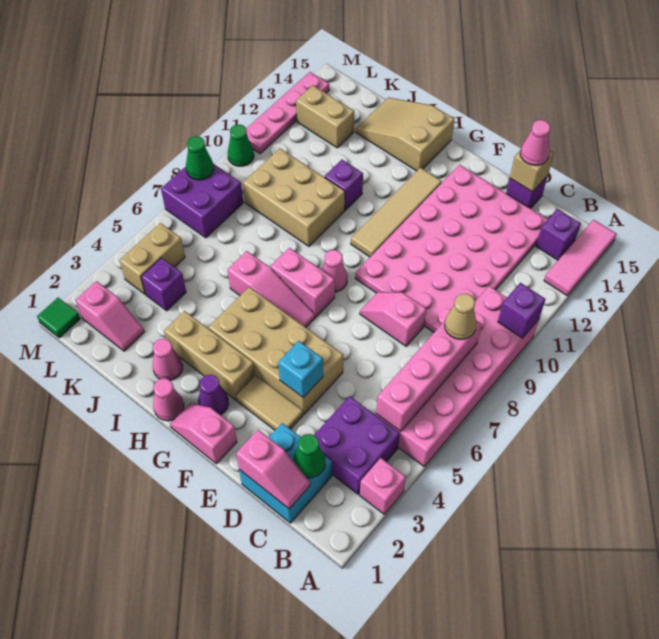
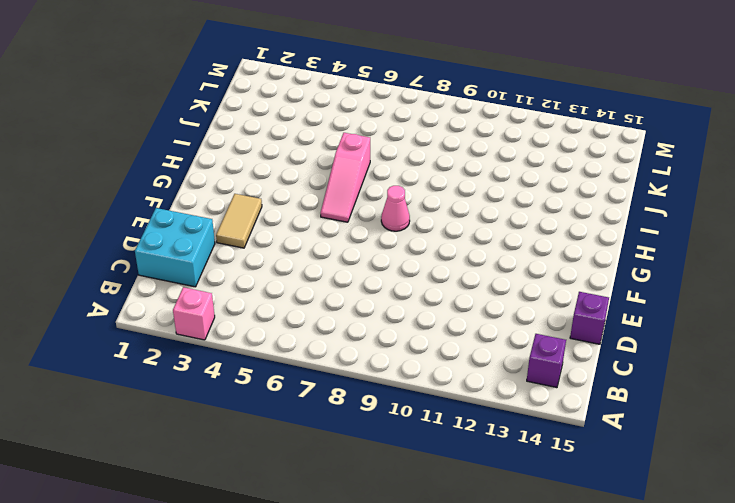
none -> pink 2x6 brick [376,286,539,467]
none -> pink 1x3 tile [544,220,616,296]
none -> purple 2x2 brick [314,396,400,494]
none -> pink 4x6 plate [355,165,548,332]

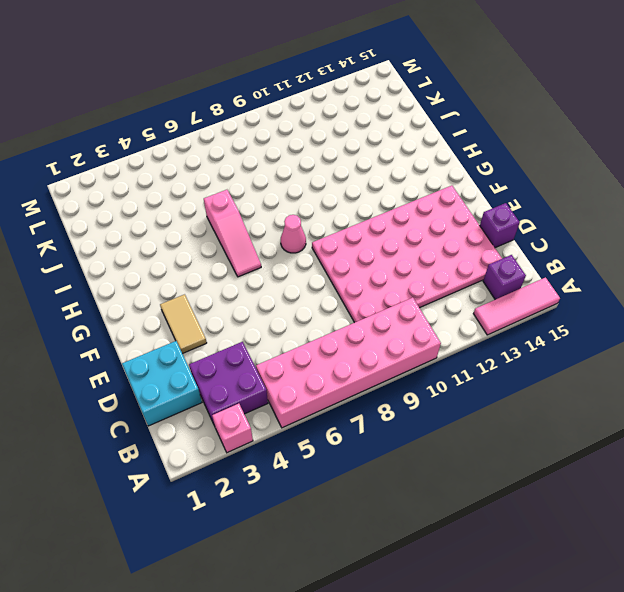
none -> pink 1x2 slope [360,292,426,346]
none -> tan 2x4 brick [209,287,344,414]
none -> pink 1x2 slope [170,403,237,464]
none -> purple 1x1 cone [198,375,229,415]

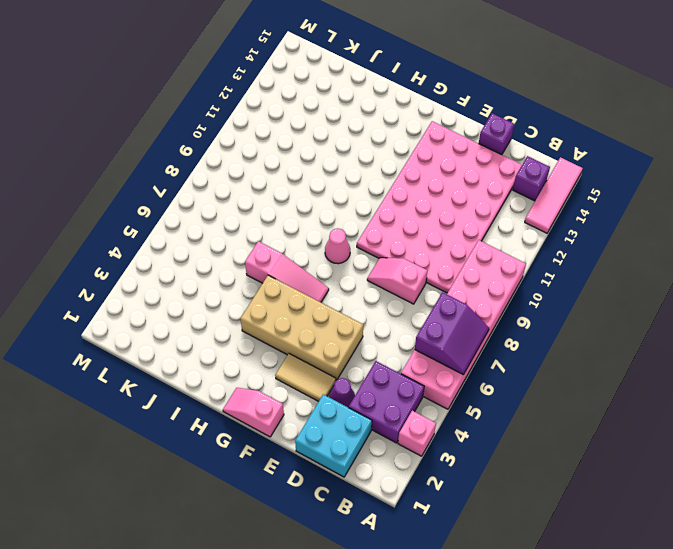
purple 2x2 slope [415,292,489,375] -> pink 1x4 brick [376,321,482,431]
purple 1x1 cone [329,378,355,408] -> purple 1x1 cone moved to [198,375,229,415]
none -> tan 1x3 brick [164,311,255,400]
none -> pink 1x2 brick [270,248,335,316]
none -> tan 1x4 tile [351,168,442,257]
none -> pink 1x1 cone [153,379,184,421]

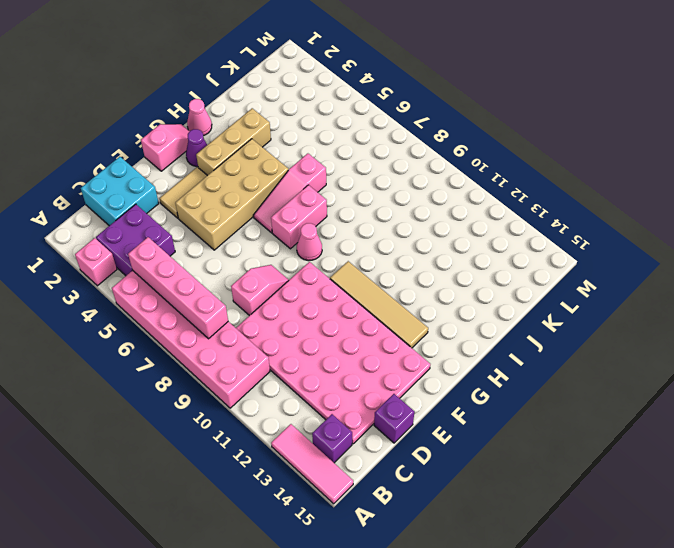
none -> tan 2x3 slope [356,98,454,171]
none -> pink 1x1 cone [153,339,183,381]
none -> tan 2x3 brick [243,148,345,246]
none -> purple 1x1 brick [325,160,363,210]

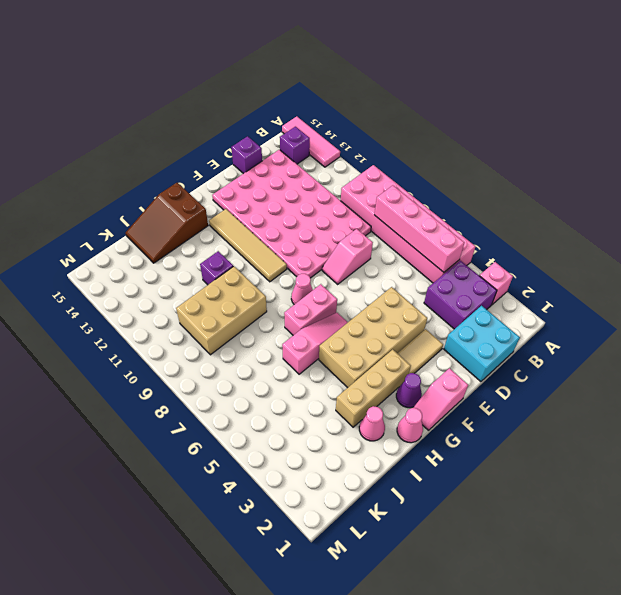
brown 2x3 slope [126,183,208,263] -> tan 2x3 slope [356,98,454,171]
none -> pink 1x2 slope [76,281,145,351]
none -> purple 1x1 brick [141,258,186,311]
none -> tan 1x2 brick [296,85,354,148]
none -> tan 1x2 brick [119,223,185,295]

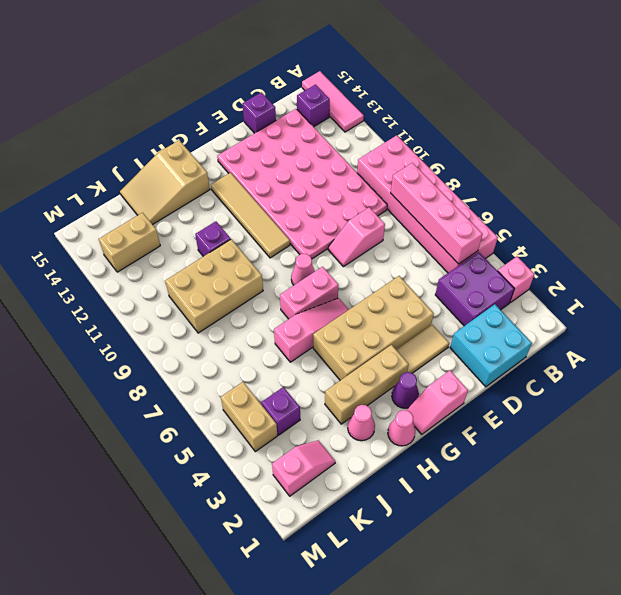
none -> purple 2x2 brick [161,164,243,238]
none -> green 1x1 tile [37,298,80,338]
none -> green 1x1 cone [228,125,254,166]
none -> pink 1x4 plate [246,72,329,153]

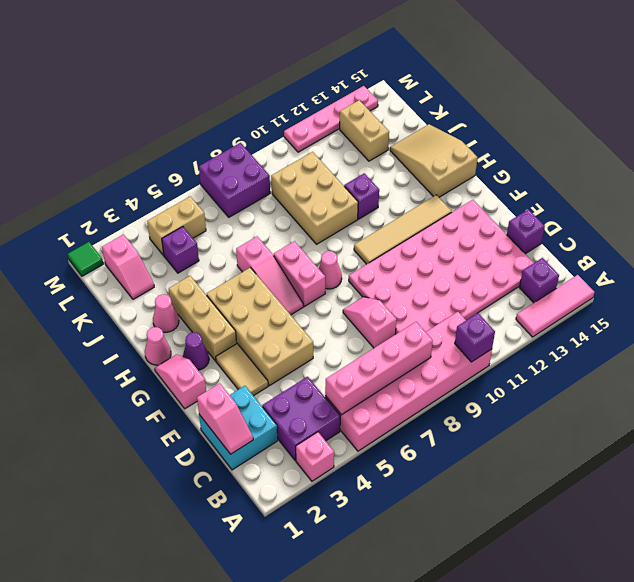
none -> green 1x1 cone [228,125,254,166]
none -> green 1x1 cone [293,434,325,478]
none -> tan 1x1 brick [510,150,554,192]
none -> cyan 1x1 brick [278,341,323,398]

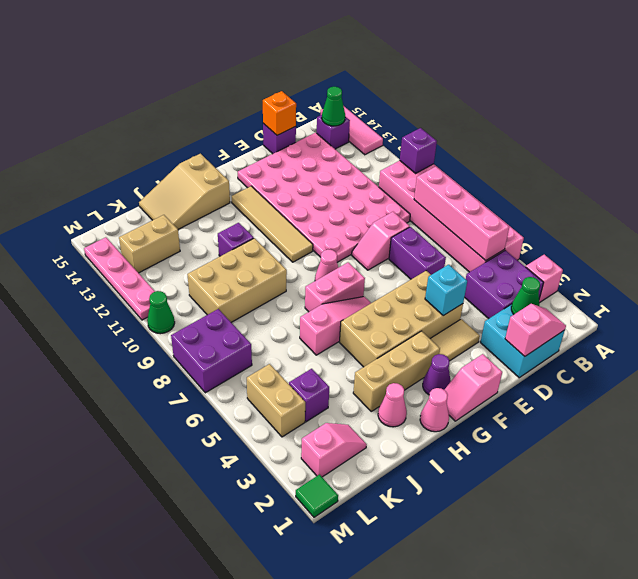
green 1x1 cone [322,87,345,126] -> green 1x1 cone moved to [186,136,214,180]
purple 1x2 brick [389,227,446,279] -> none
orange 1x1 brick [263,91,296,135] -> tan 1x1 brick [510,150,554,192]
none -> tan 1x1 cone [445,294,477,339]
none -> pink 1x1 cone [520,120,551,165]

